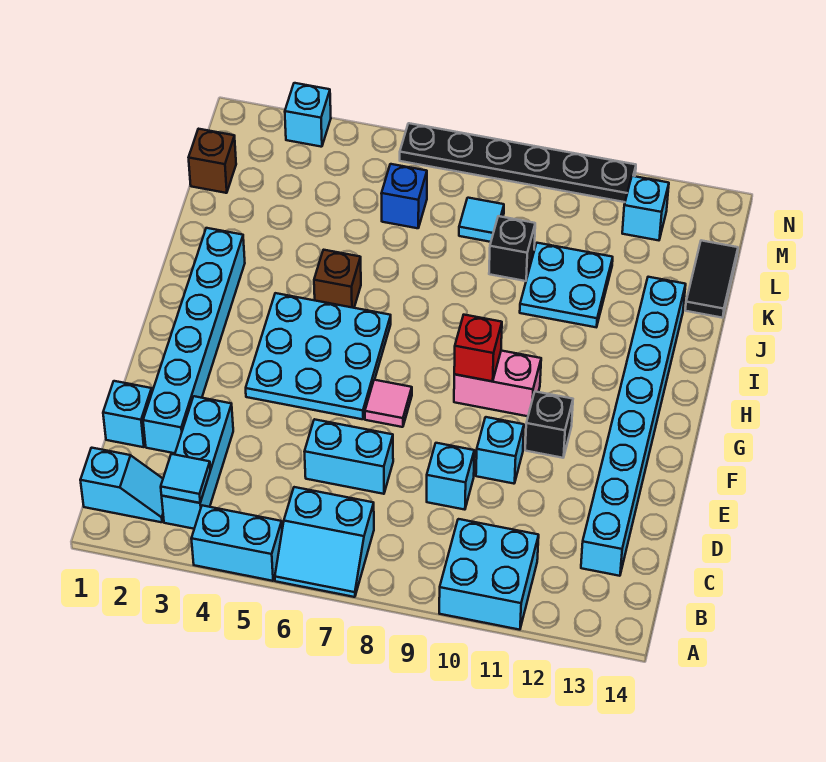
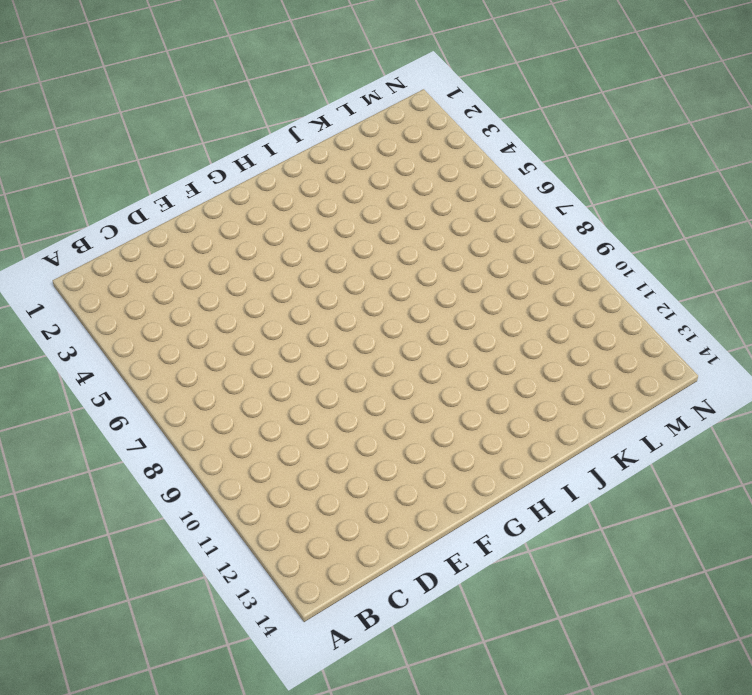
none -> cyan 1x2 brick [191,505,282,581]
none -> cyan 2x2 slope [275,487,374,597]
none -> cyan 2x2 brick [439,519,539,630]

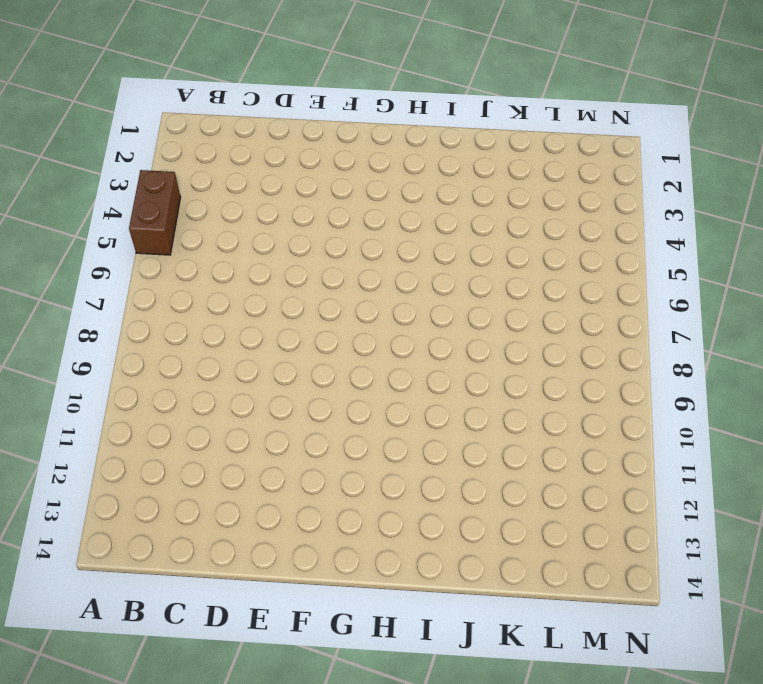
brown 1x2 brick [129,170,180,255] -> cyan 1x2 brick [191,505,282,581]
none -> cyan 2x2 slope [275,487,374,597]
none -> cyan 2x2 brick [439,519,539,630]
none -> cyan 1x2 slope [80,448,164,522]

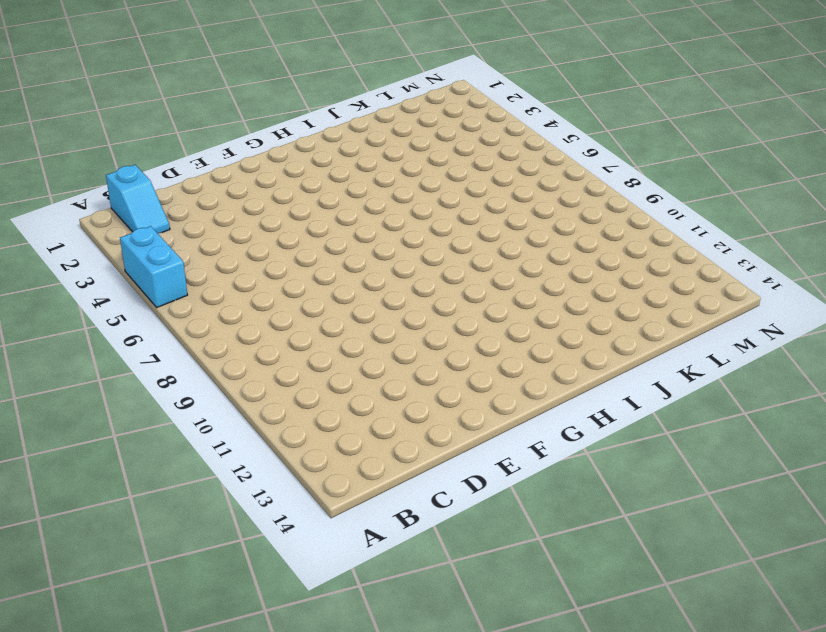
none -> cyan 2x2 slope [275,487,374,597]
none -> cyan 2x2 brick [439,519,539,630]
none -> cyan 1x3 brick [162,396,233,529]

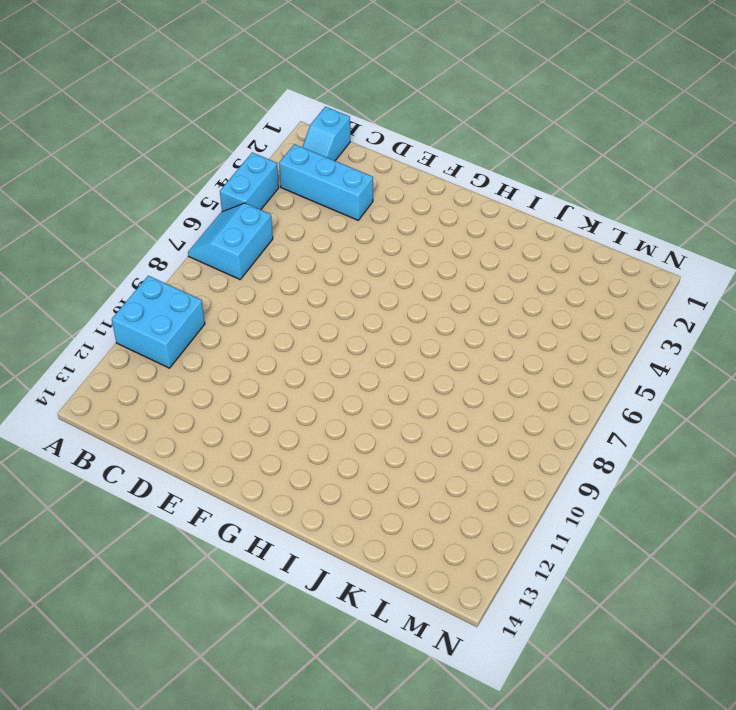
none -> cyan 1x8 brick [581,277,686,576]
none -> cyan 1x1 brick [103,381,152,447]
none -> cyan 1x6 brick [143,228,245,453]

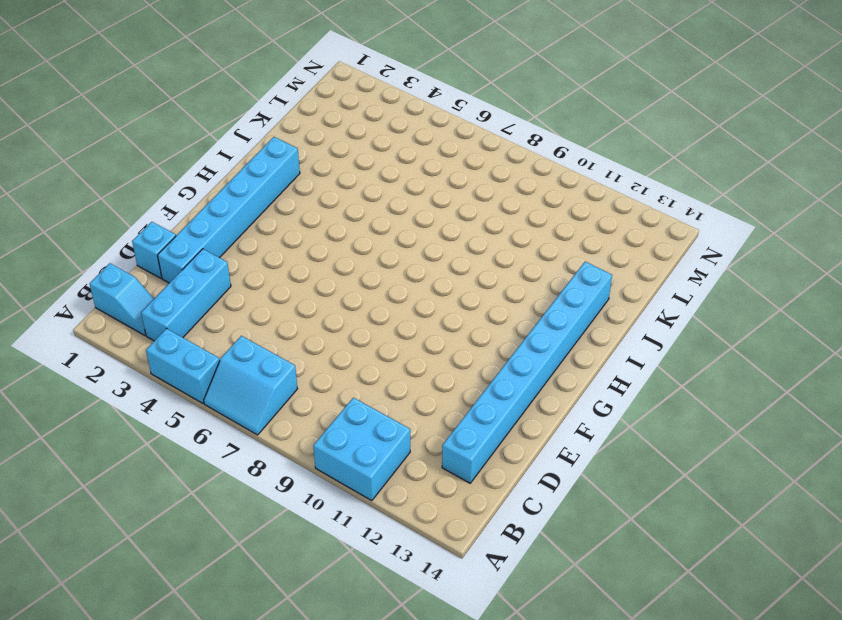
none -> cyan 1x2 brick [304,419,393,494]
none -> cyan 1x1 brick [427,443,474,510]
none -> cyan 1x1 brick [476,417,524,484]

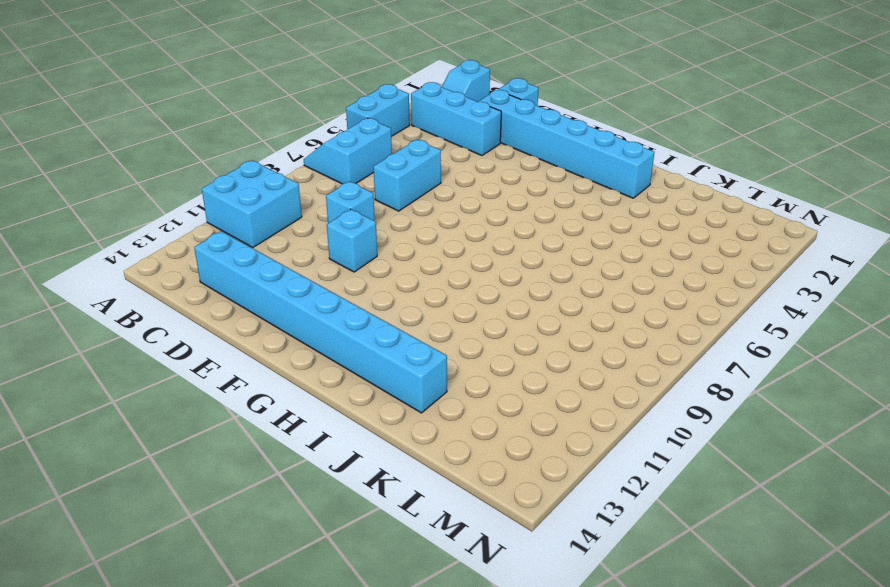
none -> cyan 3x3 plate [246,293,391,419]
none -> pink 1x1 tile [365,380,412,427]
none -> black 1x1 brick [525,392,573,458]

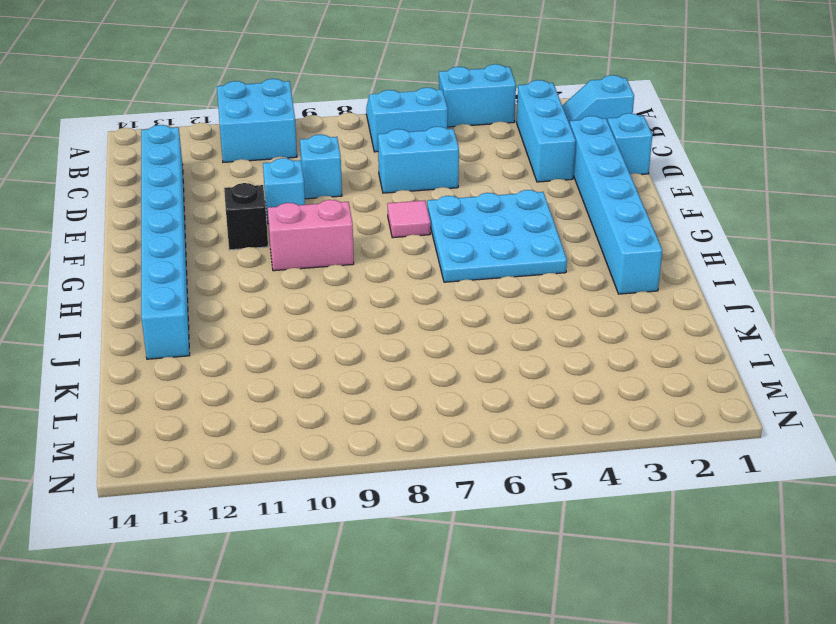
none -> brown 1x1 brick [314,250,361,308]
none -> cyan 2x2 plate [520,243,613,327]
none -> black 1x1 brick [489,216,535,281]

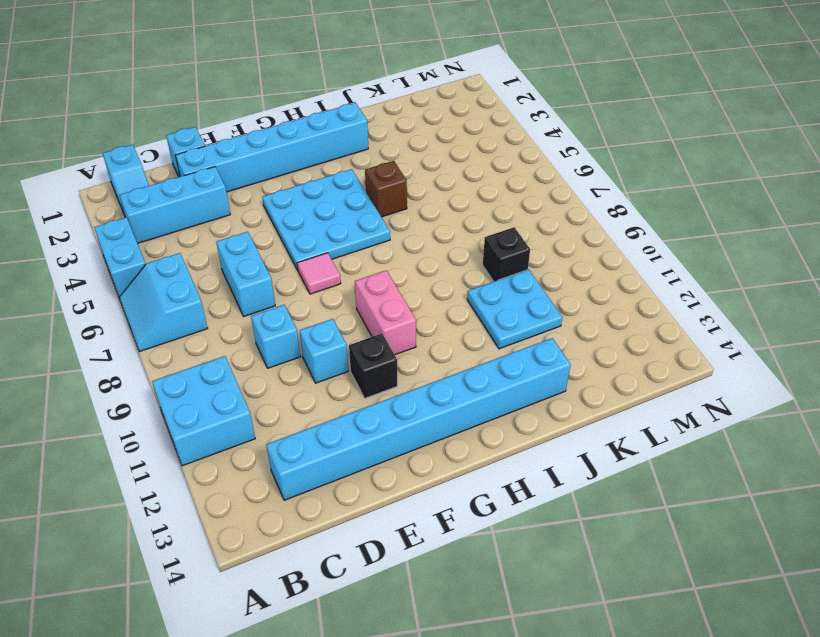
none -> black 1x2 tile [685,240,738,318]
none -> brown 1x1 brick [189,129,236,193]
none -> blue 1x1 brick [381,164,427,228]

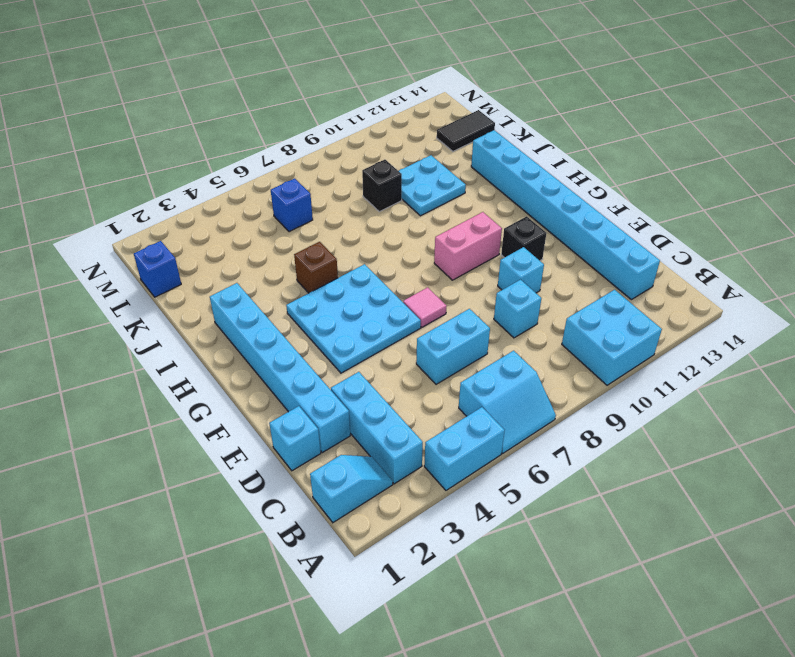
blue 1x1 brick [134,241,181,297] -> brown 1x1 brick [189,129,236,193]
black 1x2 tile [437,110,495,151] -> black 1x2 tile turned to [685,240,738,318]
none -> cyan 1x1 tile [459,198,504,242]
none -> cyan 1x1 brick [622,176,669,240]
none -> cyan 1x1 brick [285,83,331,147]

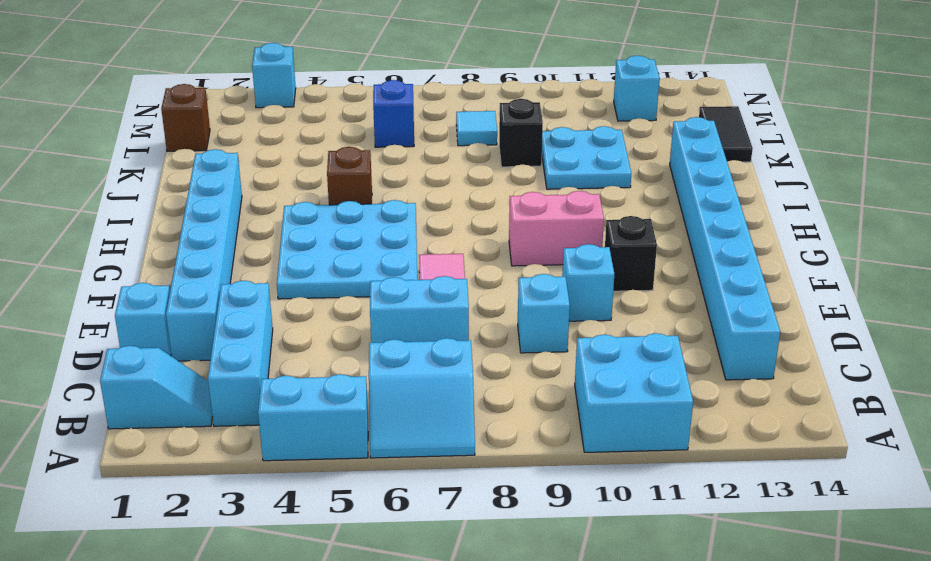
none -> black 1x6 plate [400,123,636,202]
none -> cyan 1x1 tile [161,454,210,503]
none -> red 1x1 brick [454,315,502,381]

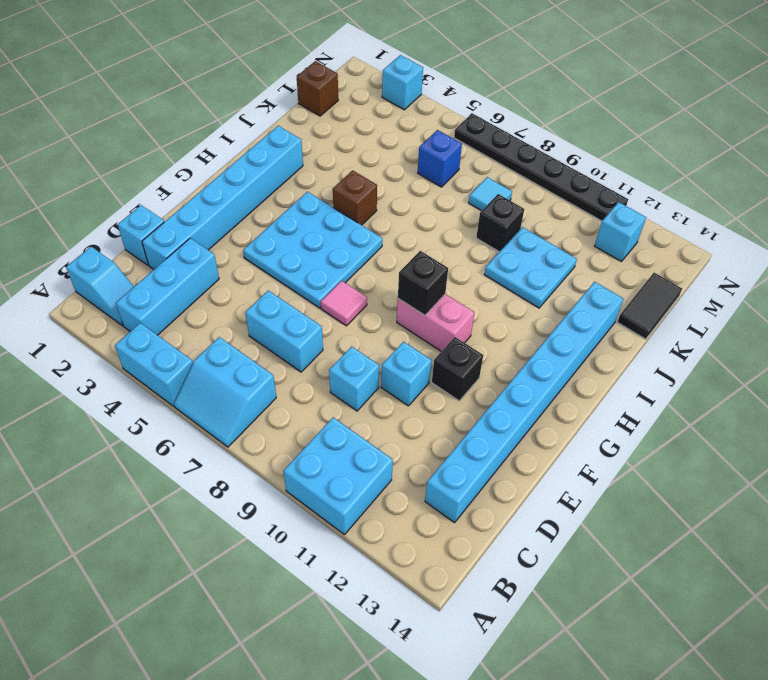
black 1x1 brick [398,251,448,315] -> red 1x1 brick [454,315,502,381]
none -> cyan 1x1 tile [161,454,210,503]

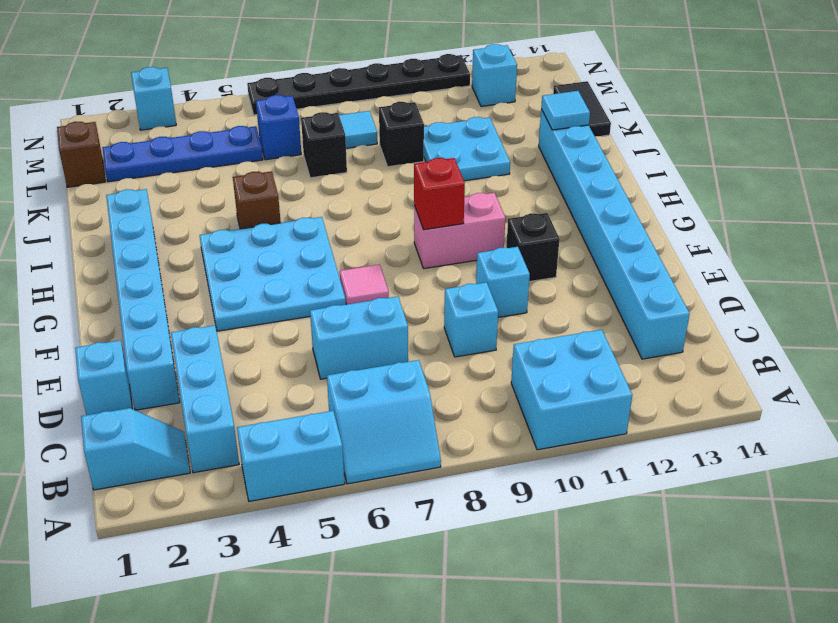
cyan 1x1 tile [541,91,590,130] -> cyan 1x1 tile moved to [161,454,210,503]
black 1x1 brick [301,112,347,178] -> none
blue 1x4 plate [102,126,263,182] -> none

